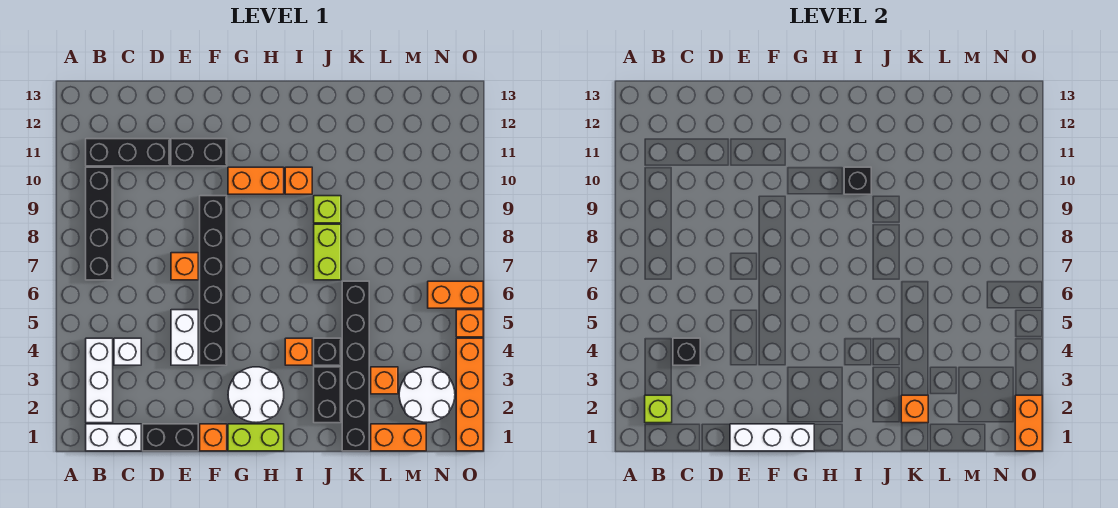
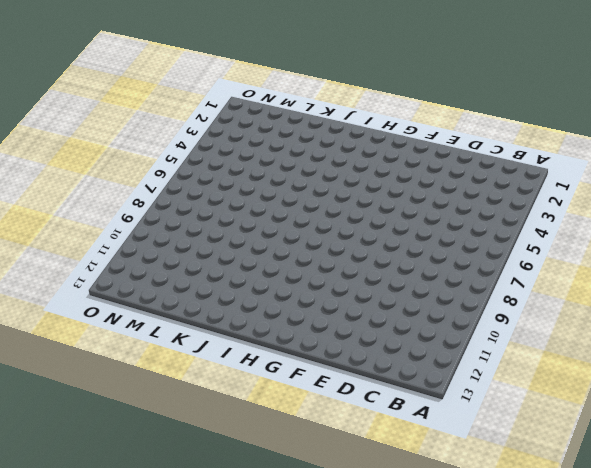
none -> white 1x2 brick [86,424,141,451]
none -> white 1x3 brick [86,338,113,423]
none -> black 1x4 brick [86,167,113,280]
none -> black 1x3 brick [86,139,170,166]

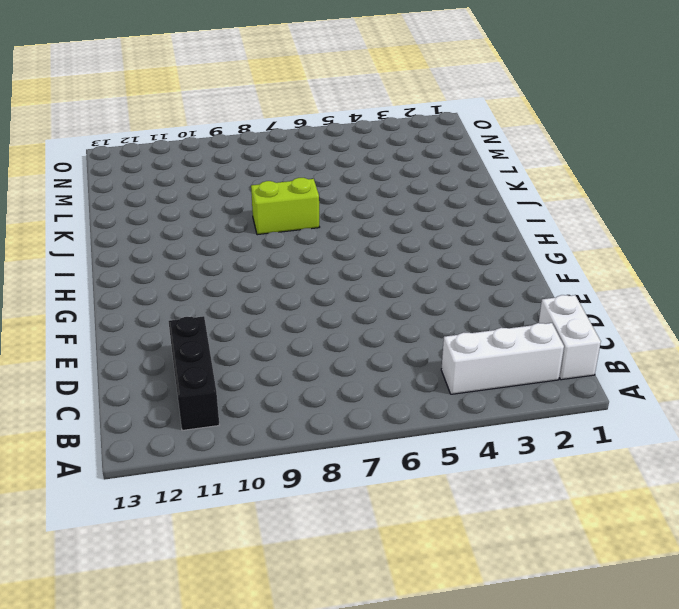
none -> black 1x4 brick [86,167,113,280]
none -> white 1x1 brick [114,338,141,365]
none -> black 1x2 brick [143,424,198,451]
none -> white 1x2 brick [171,310,198,365]

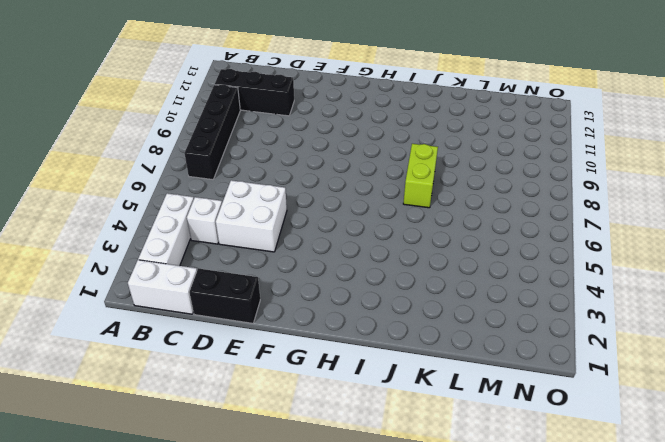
white 2x2 brick [216,180,287,252] -> white 1x2 brick [171,310,198,365]
none -> orange 1x1 brick [171,253,198,280]
none -> black 1x2 brick [171,139,227,166]
none -> orange 1x1 brick [200,424,227,451]
none -> black 1x6 brick [200,196,227,365]

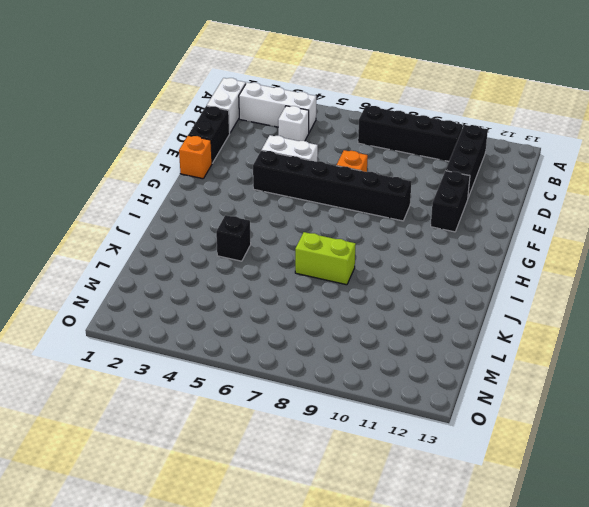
none -> lime 1x2 brick [228,424,284,451]
none -> white 2x2 round brick [228,367,284,422]
none -> orange 1x2 brick [228,167,284,194]
none -> orange 1x1 brick [285,338,312,365]

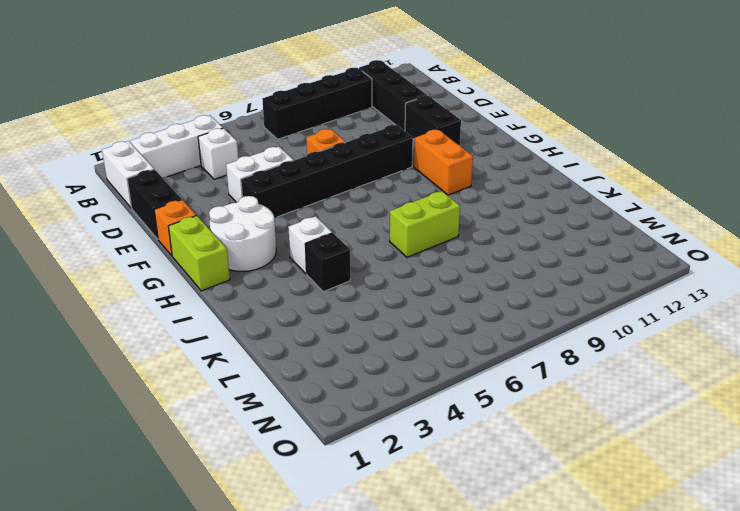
white 1x1 brick [288,216,332,274] -> orange 1x1 brick [285,338,312,365]
none -> orange 1x1 brick [285,167,312,194]
none -> black 1x2 brick [314,367,341,423]
none -> lime 1x1 brick [314,196,341,223]
none -> black 1x6 brick [342,281,369,451]

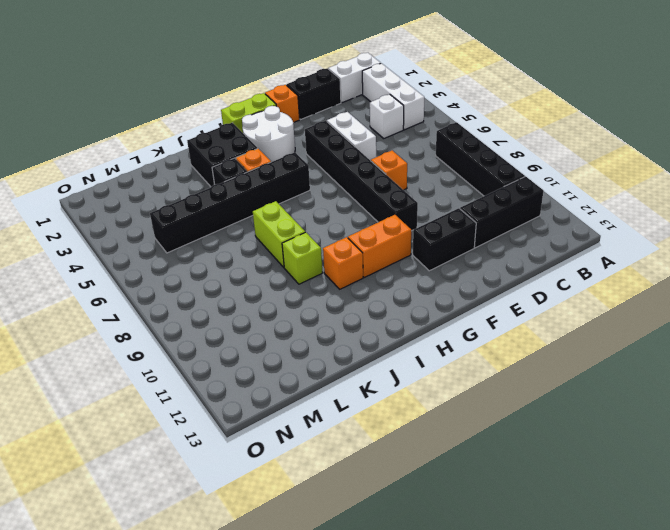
black 1x6 brick [150,152,310,253] -> black 1x6 brick turned to [342,281,369,451]
black 2x2 brick [187,123,258,187] -> black 1x2 brick [314,367,341,423]
none -> orange 1x2 brick [371,424,426,451]
none -> orange 1x1 brick [371,367,398,394]
none -> white 2x2 round brick [399,367,455,422]
none -> orange 1x2 brick [428,281,483,308]

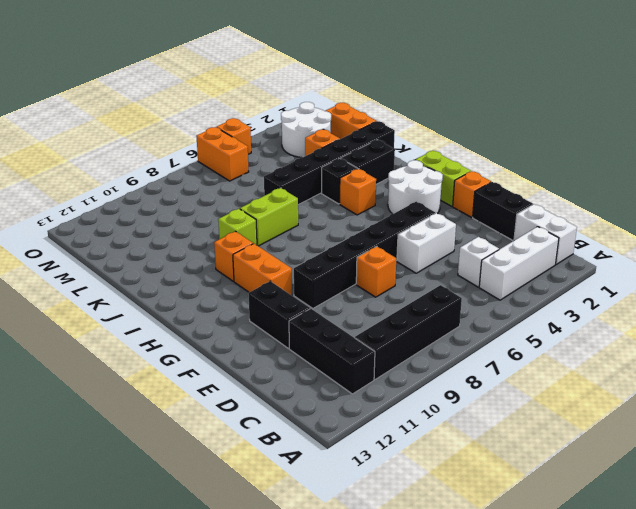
none -> orange 1x4 brick [456,338,483,451]
none -> lime 1x1 brick [645,395,672,423]
none -> black 1x1 brick [673,338,700,365]
none -> white 1x3 brick [730,424,814,451]

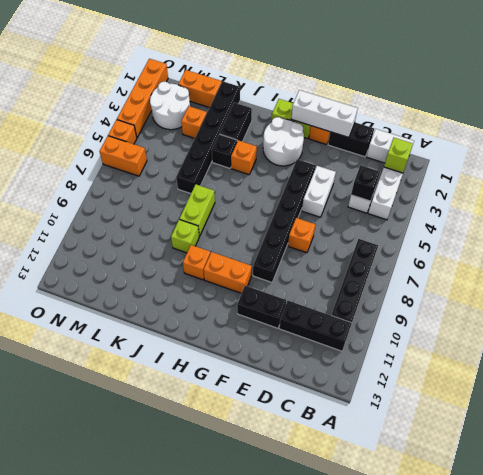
none -> black 1x1 brick [844,167,871,194]
none -> orange 1x1 brick [901,395,928,423]
none -> orange 1x2 brick [1015,395,1042,451]

